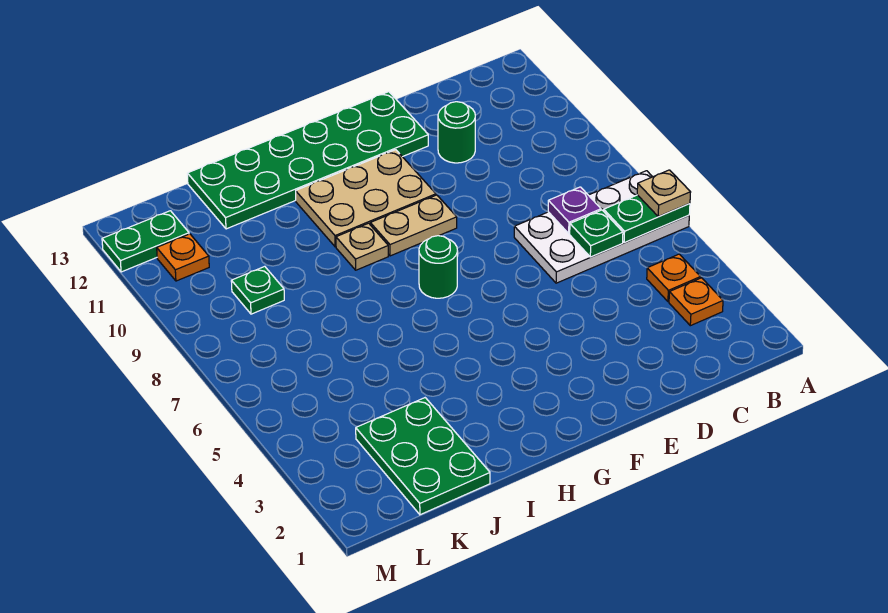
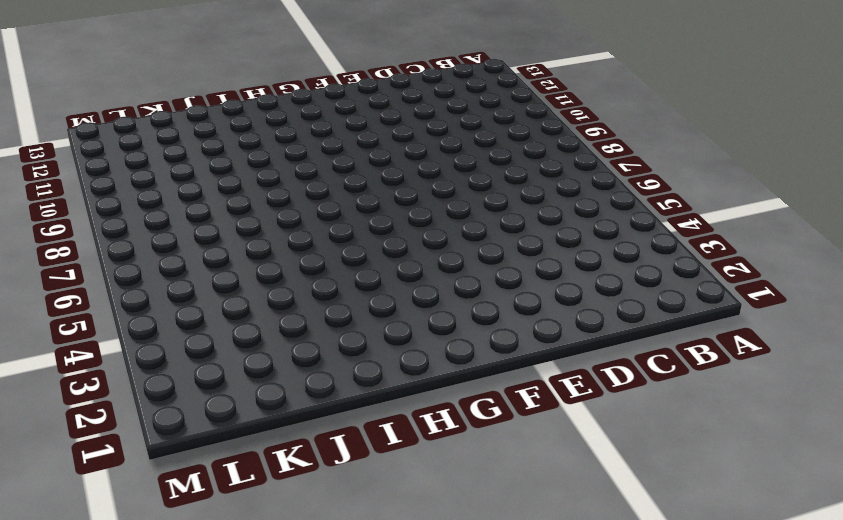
none -> white 2x4 plate [514,171,689,283]
none -> orange 1x1 plate [669,278,723,326]
none -> orange 1x1 plate [647,254,701,302]

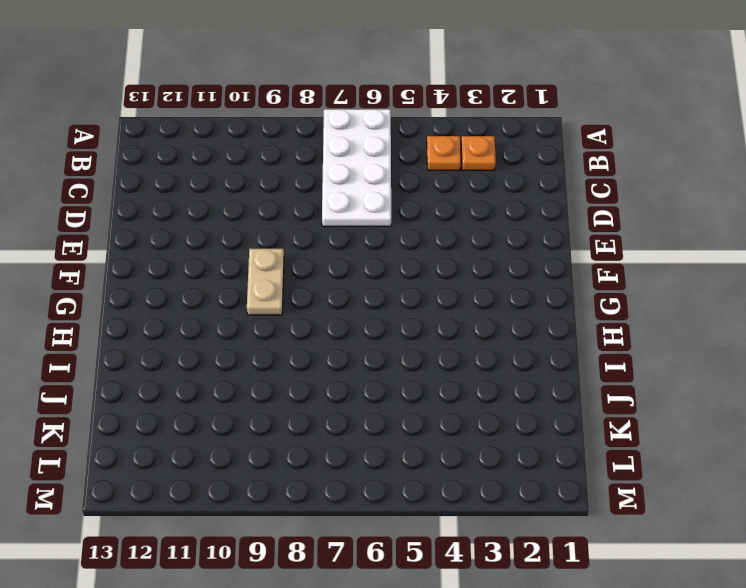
none -> green 1x1 round brick [438,102,475,163]
none -> green 2x6 plate [187,92,428,229]
none -> tan 2x3 plate [296,150,436,247]

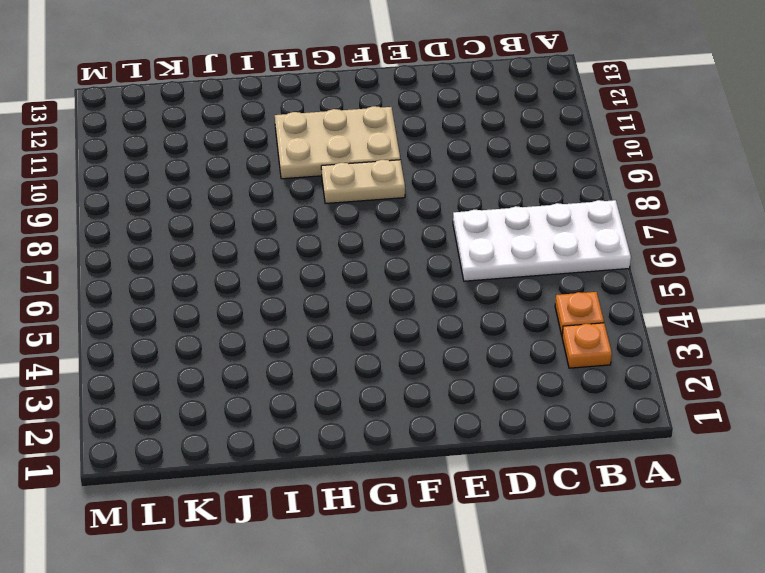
none -> green 1x1 round brick [438,102,475,163]
none -> green 2x6 plate [187,92,428,229]
none -> green 1x1 round brick [419,236,458,298]

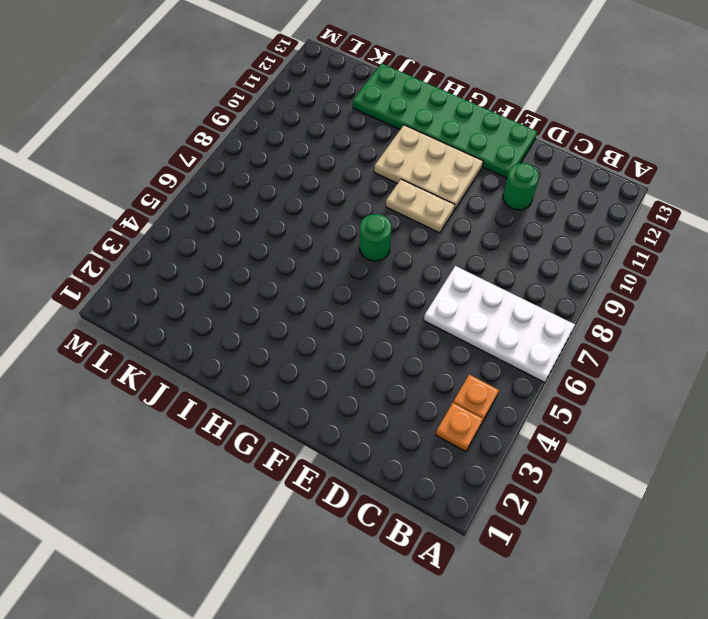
none -> tan 1x1 plate [336,223,388,270]
none -> green 2x3 plate [356,398,490,515]
none -> green 1x1 plate [231,266,284,314]

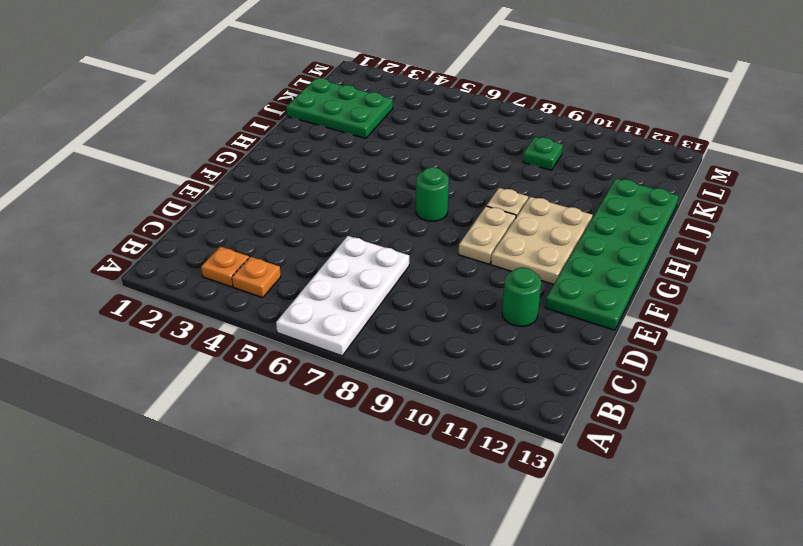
none -> orange 1x1 plate [157,234,209,281]
none -> green 1x2 plate [102,211,189,272]
none -> green 1x2 plate [604,195,690,243]

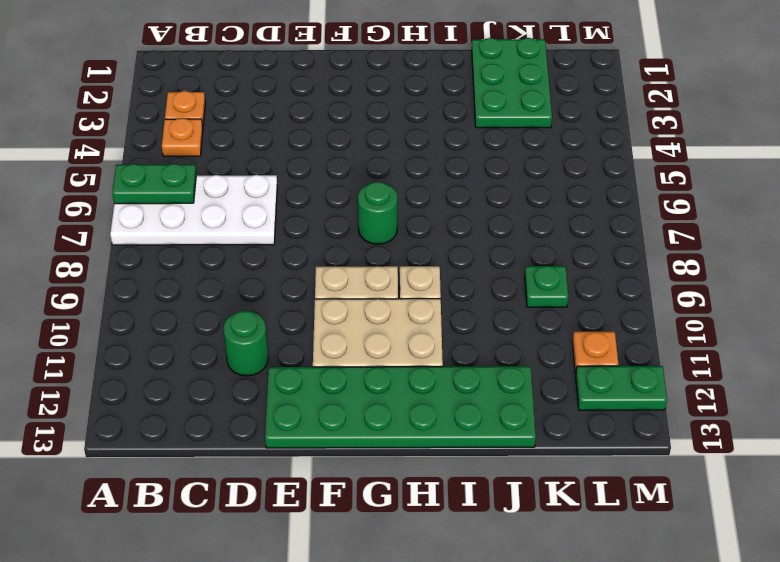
none -> green 1x1 plate [570,210,623,257]
none -> purple 1x1 plate [548,187,601,233]
none -> tan 1x1 plate [637,170,691,217]

